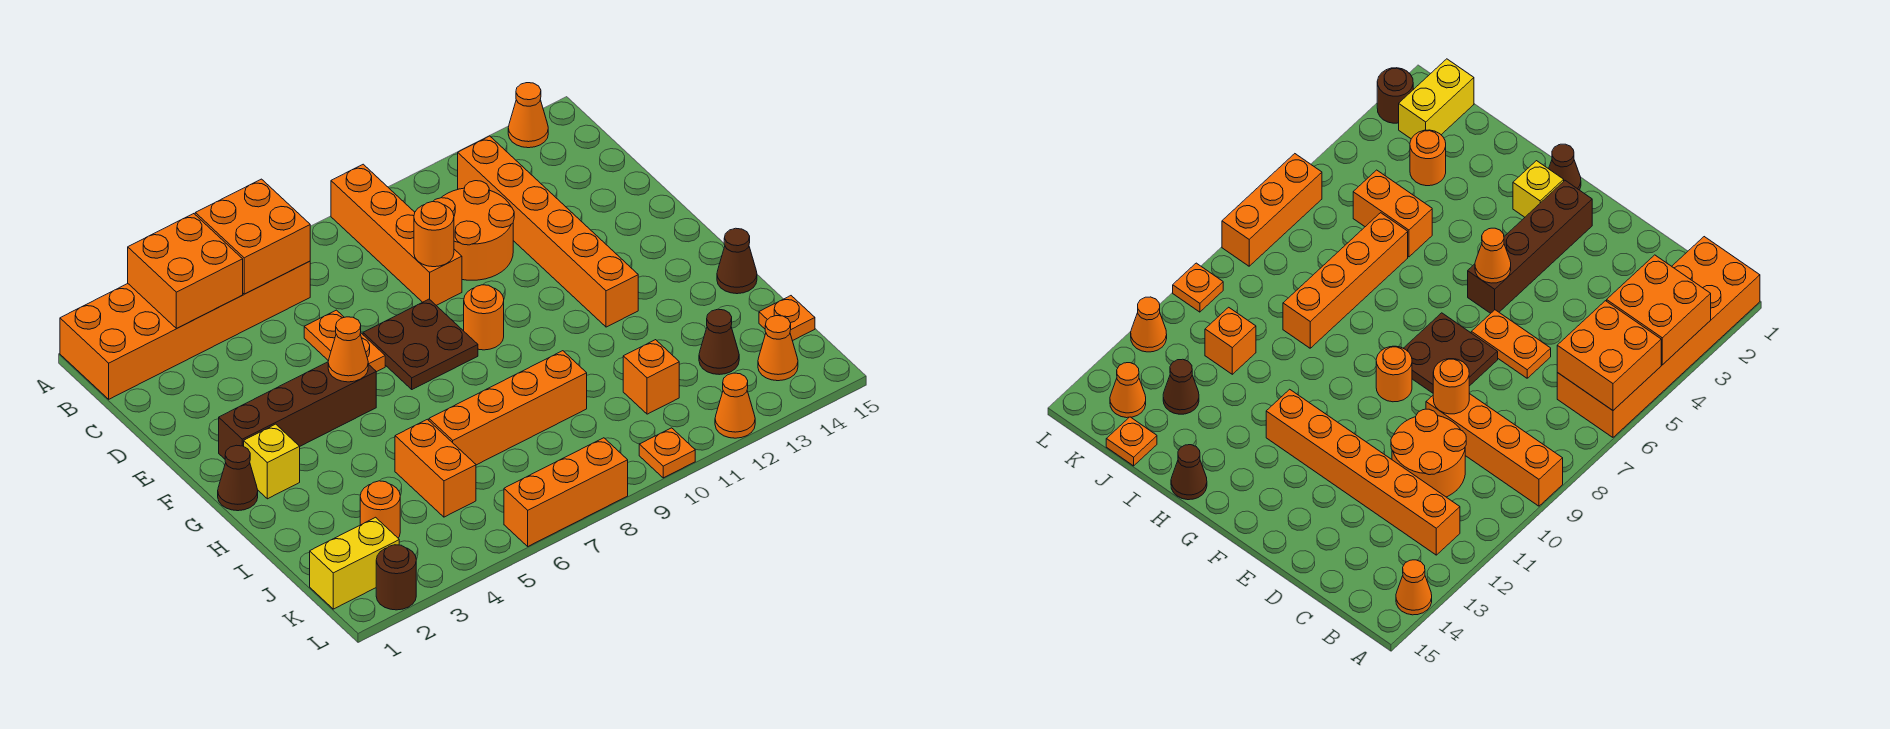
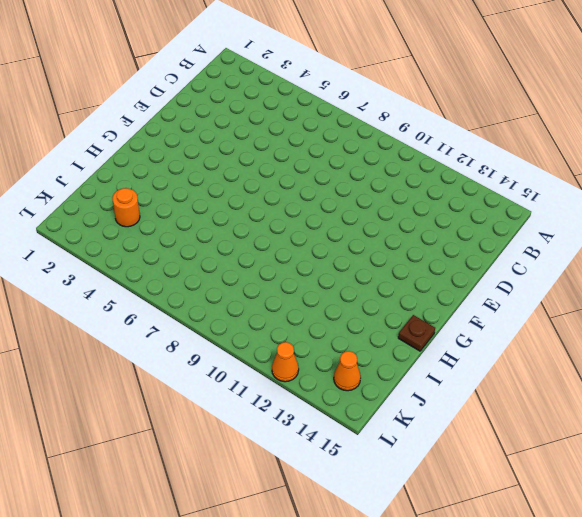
brown 1x1 plate [398,315,435,351] -> brown 1x1 cone [717,228,757,294]
none -> orange 2x6 brick [60,261,310,399]
none -> orange 1x4 brick [331,164,462,305]
none -> orange 1x1 cone [508,83,548,148]

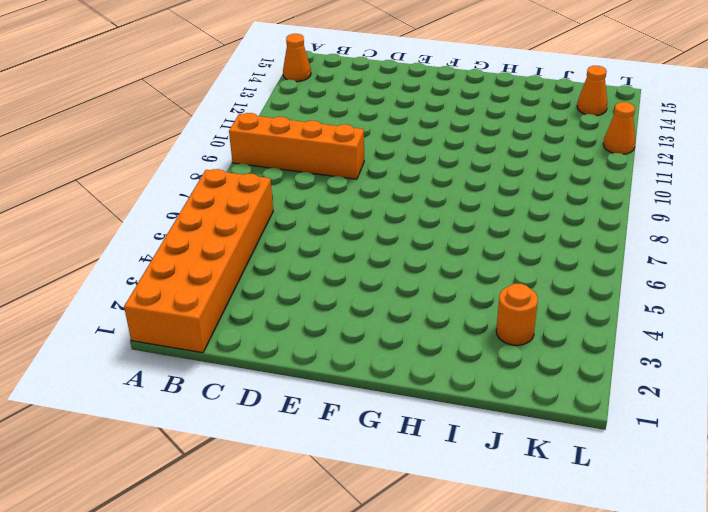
none -> orange 1x6 brick [458,136,638,327]
none -> orange 2x2 round brick [433,181,514,280]
none -> orange 1x2 plate [304,310,385,372]

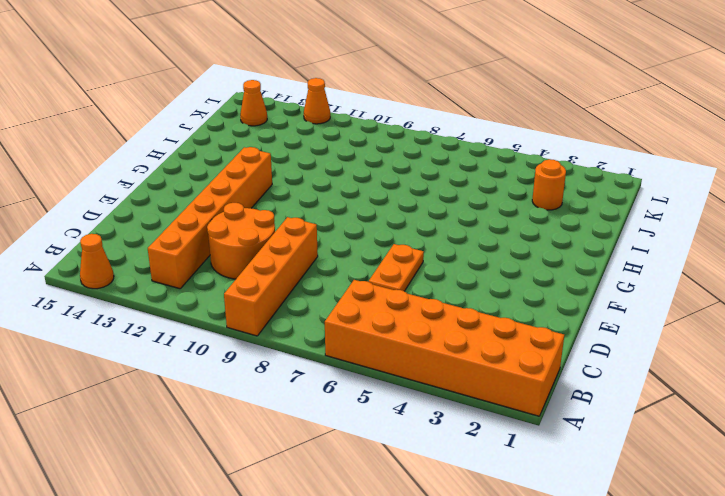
none -> brown 2x2 plate [363,299,478,389]
none -> brown 1x4 brick [219,362,376,459]
none -> orange 1x1 round brick [464,285,504,350]

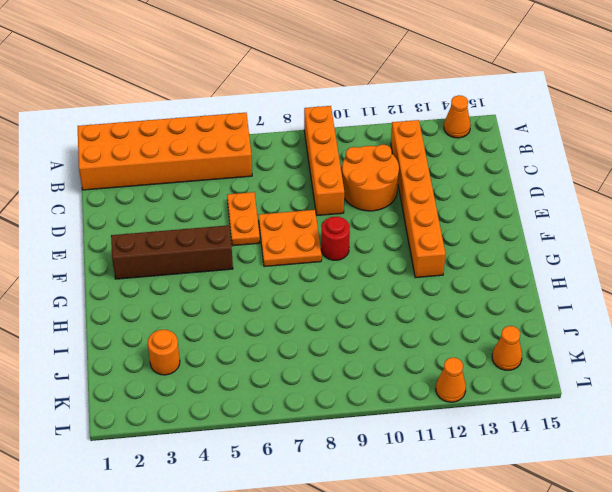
orange 2x2 plate [259,210,322,267] -> brown 2x2 plate [363,299,478,389]
red 1x1 round brick [321,217,350,260] -> orange 1x1 round brick [464,285,504,350]
none -> brown 1x1 cone [218,445,258,511]
none -> yellow 1x1 brick [244,424,300,499]
none -> brown 1x1 cone [717,228,757,294]

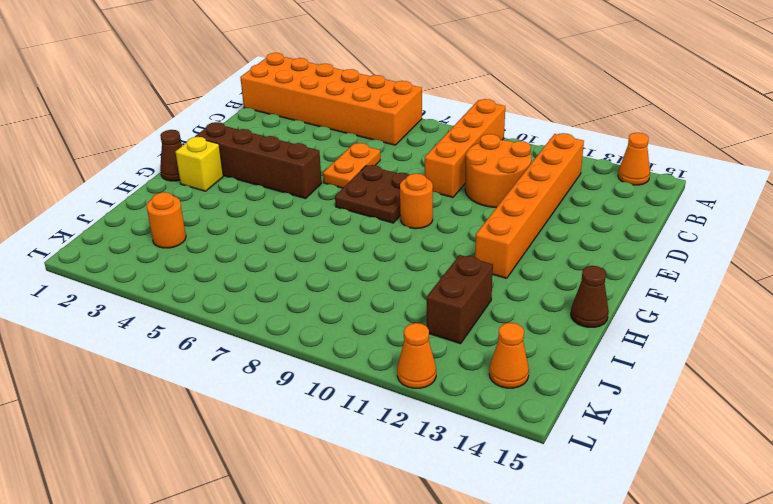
brown 1x2 brick [427,255,493,344] -> none
none -> orange 1x2 brick [395,419,476,517]
none -> orange 1x4 brick [429,351,587,465]
none -> orange 1x1 brick [623,340,679,414]

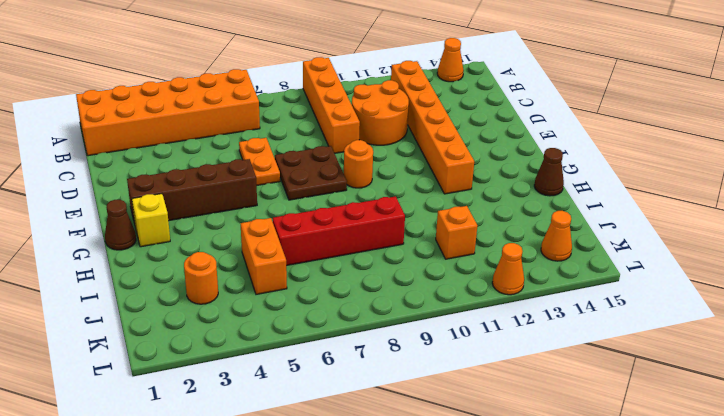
red 1x4 brick [273,196,405,266] -> orange 1x4 brick [429,351,587,465]
none -> brown 1x1 cone [699,309,739,375]
none -> orange 1x1 plate [759,296,815,341]
none -> yellow 1x2 brick [310,517,399,609]

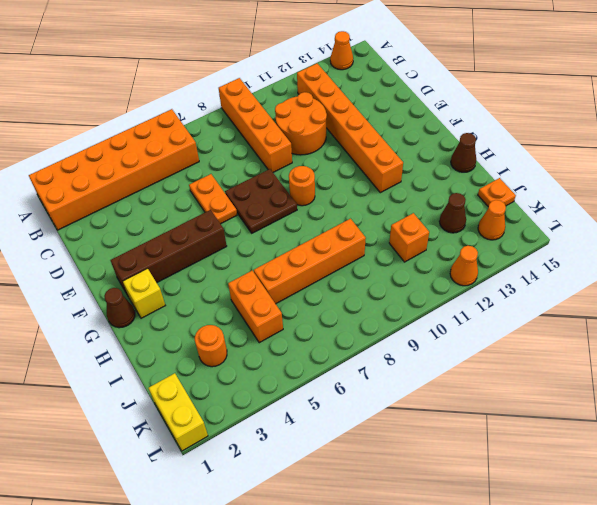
yellow 1x2 brick [148,373,208,451] -> yellow 1x2 brick turned to [310,517,399,609]
none -> brown 1x1 round brick [376,545,416,610]
none -> orange 1x3 brick [504,438,628,546]
none -> orange 1x1 plate [639,428,695,478]

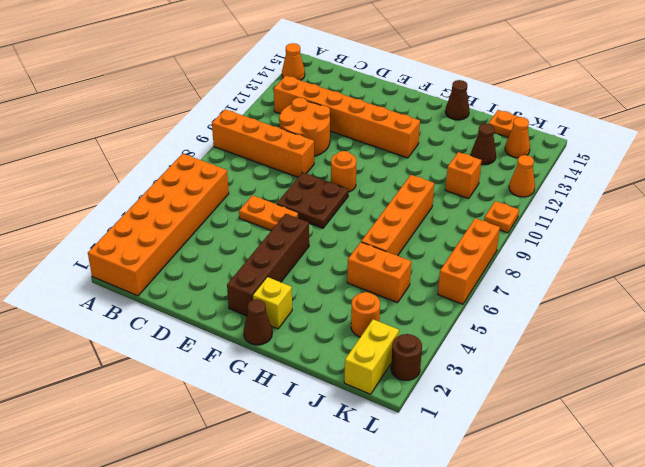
none -> orange 2x2 brick [128,214,243,328]
none -> orange 2x2 brick [195,179,310,294]
none -> orange 1x1 round brick [414,202,454,267]

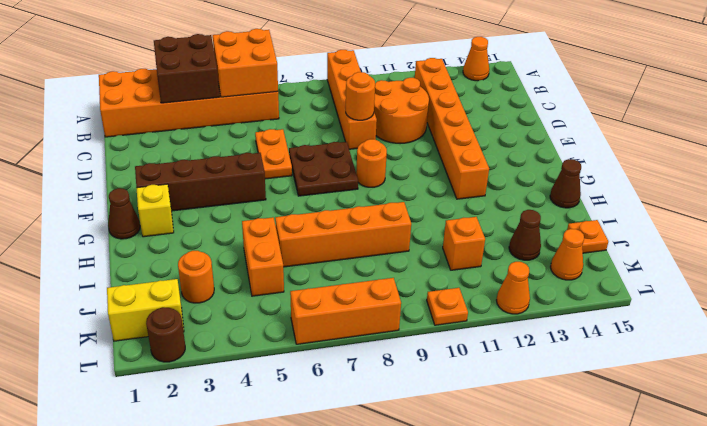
brown 2x2 brick [154,34,219,103] -> orange 2x2 brick [128,214,243,328]
none -> orange 1x1 cone [328,317,368,382]

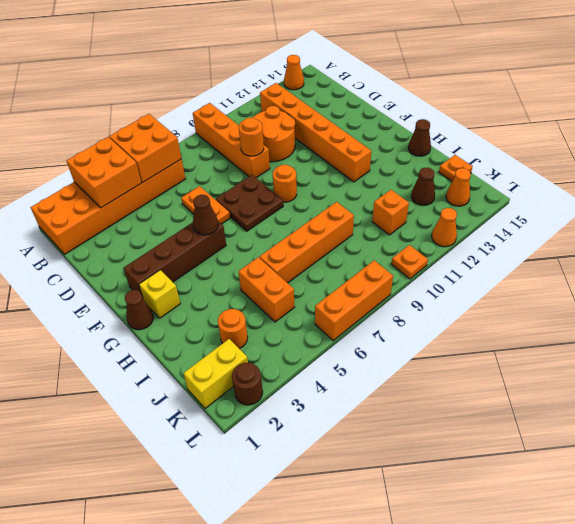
brown 1x1 cone [193,195,218,235] -> orange 1x1 cone [328,317,368,382]

